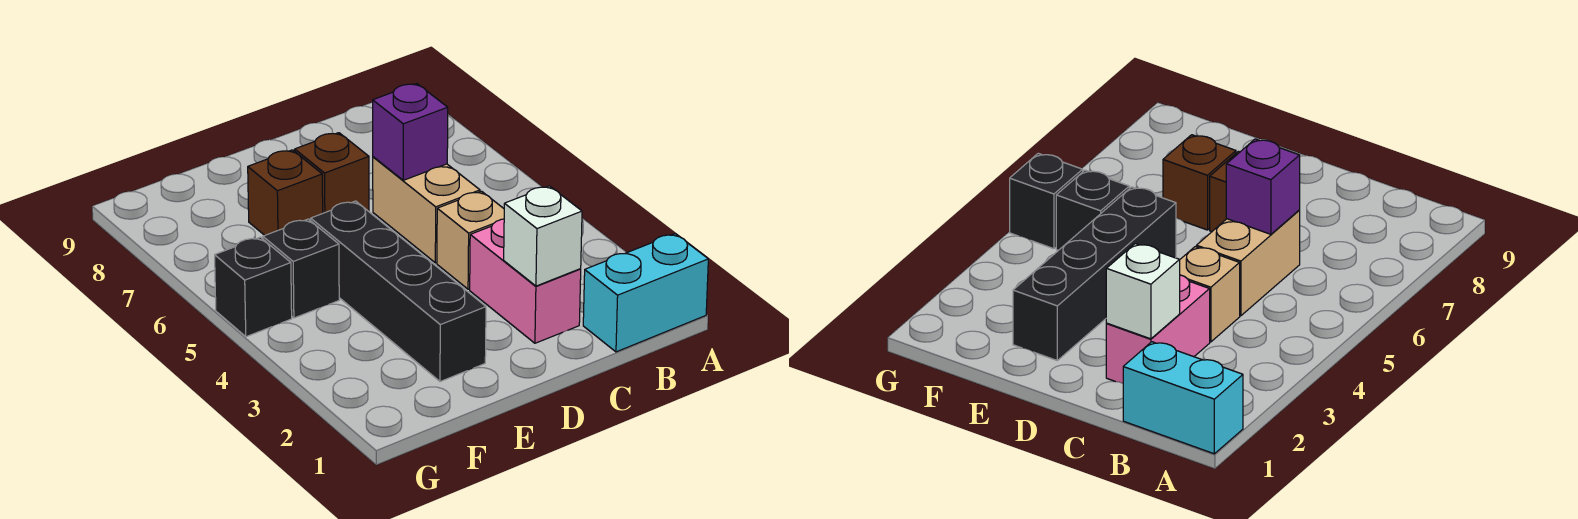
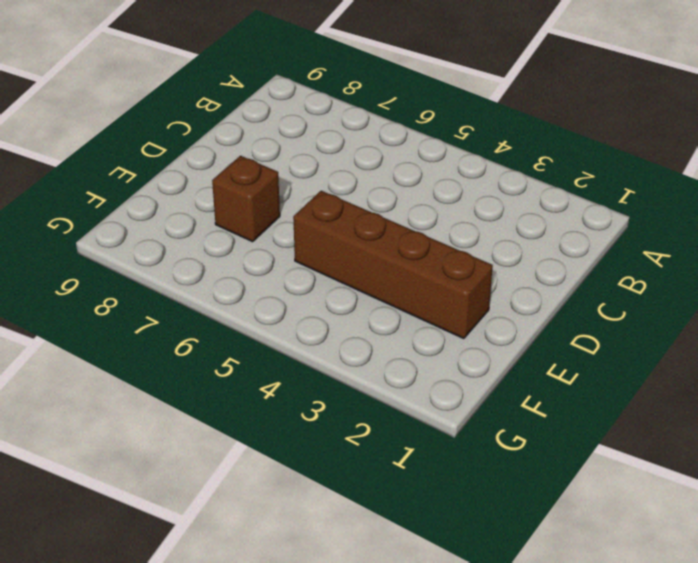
brown 1x4 brick [293,191,493,339] -> black 1x4 brick [311,201,486,382]
none -> cyan 1x2 brick [583,234,708,352]
none -> pink 1x2 brick [470,219,581,343]

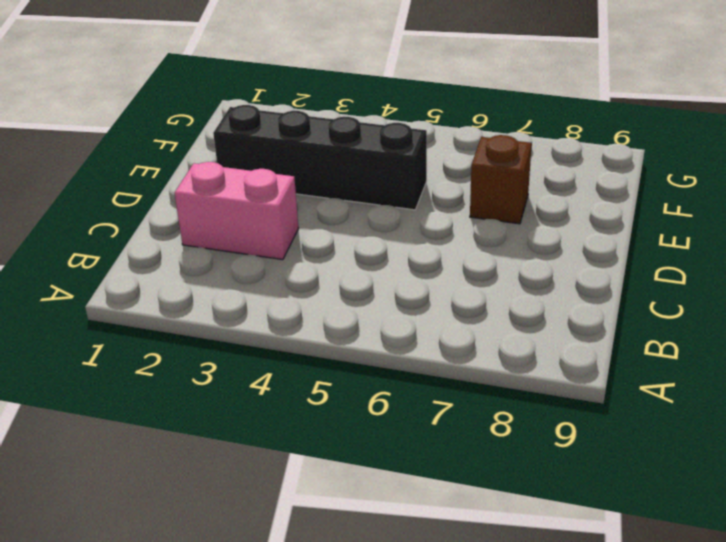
none -> cyan 1x2 brick [583,234,708,352]
none -> tan 1x1 brick [437,191,504,289]

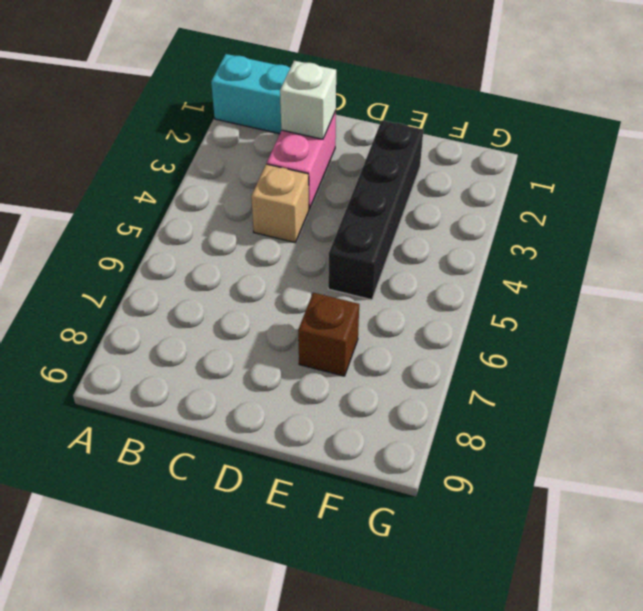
none -> tan 1x2 brick [373,157,480,263]
none -> brown 1x1 brick [295,133,369,213]

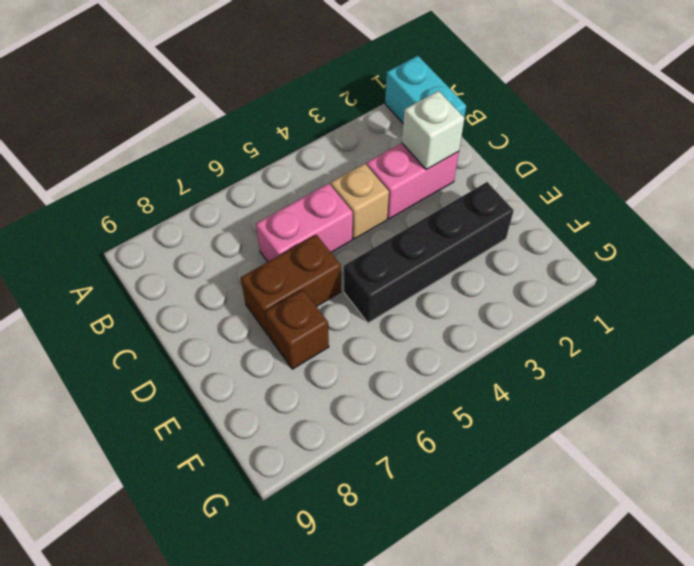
pink 1x2 brick [256,183,353,262] -> tan 1x2 brick [373,157,480,263]
brown 1x2 brick [241,235,341,335] -> brown 1x1 brick [295,133,369,213]
none -> black 1x1 brick [263,219,339,318]
none -> black 1x1 brick [215,237,292,337]

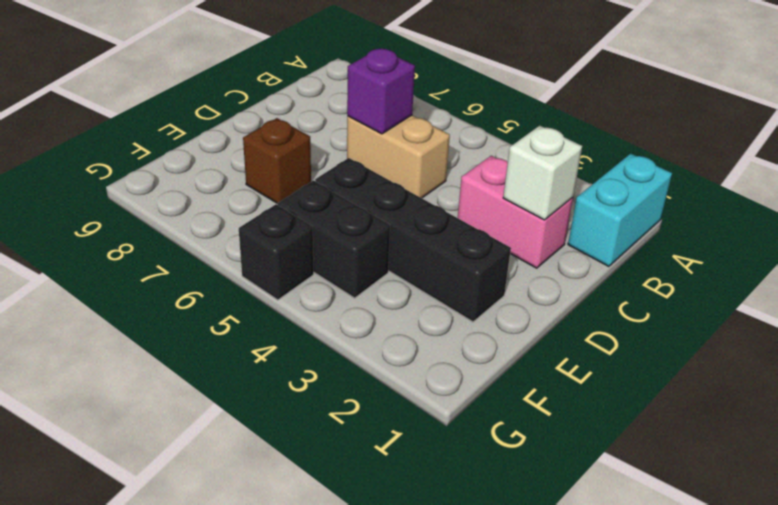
black 1x2 brick [278,180,390,298] -> black 1x1 brick [263,219,339,318]
none -> tan 1x1 brick [437,191,504,289]
none -> brown 1x1 brick [295,133,369,213]

